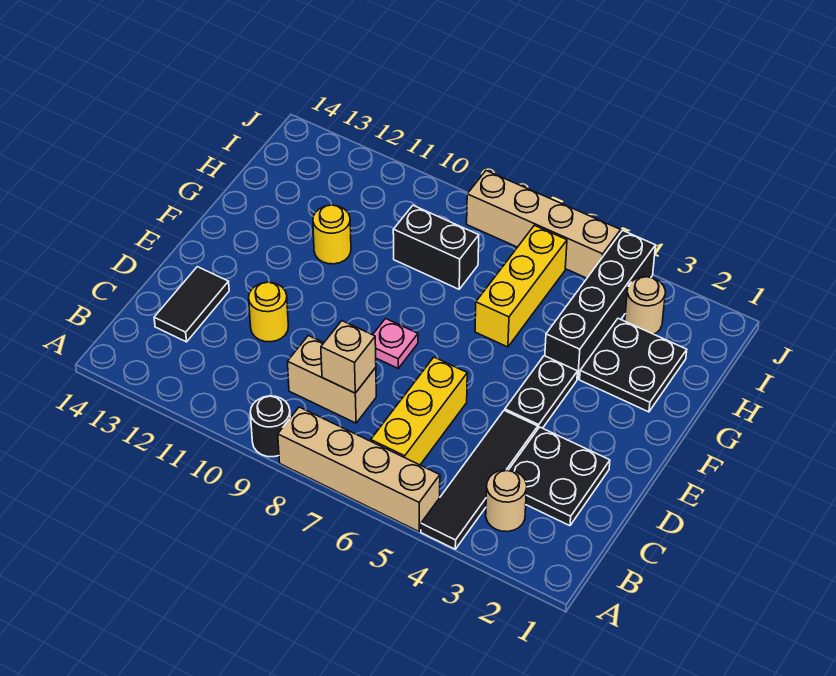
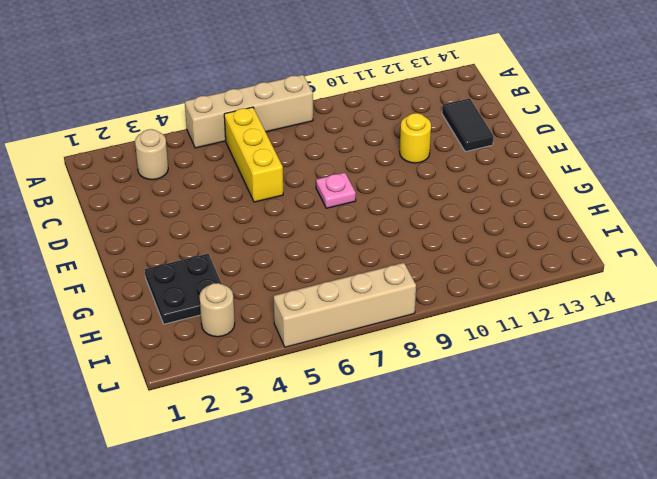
none -> black 1x4 tile [421,410,538,549]
none -> black 1x1 round brick [250,396,290,457]
none -> black 2x2 plate [509,427,610,526]

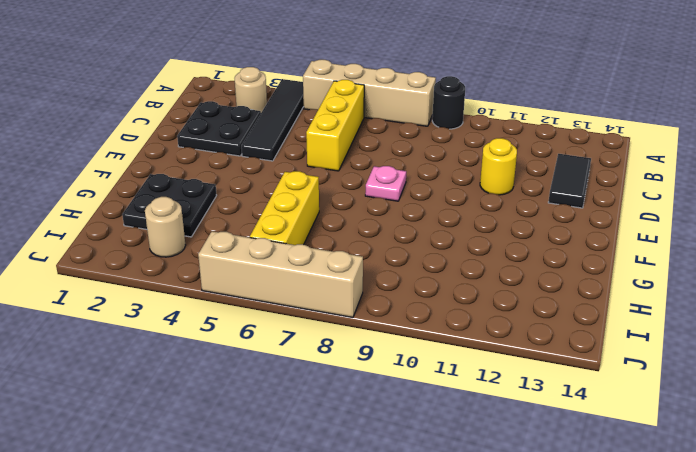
none -> tan 1x2 brick [287,335,376,423]
none -> black 1x2 plate [505,356,578,428]
none -> black 1x4 brick [545,230,656,379]

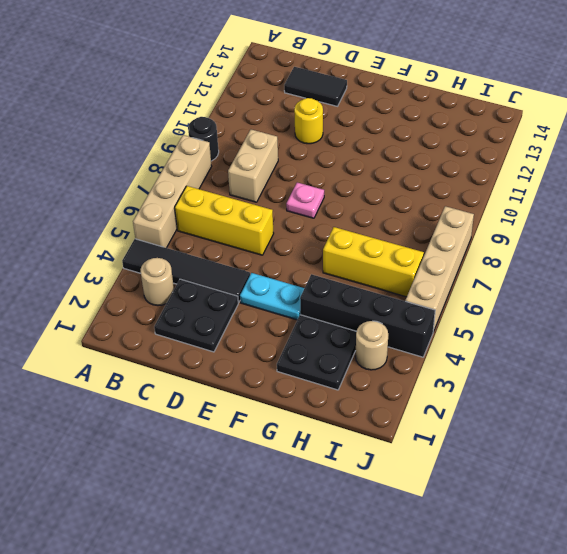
cyan 1x2 plate [240,273,304,320] -> black 1x2 plate [505,356,578,428]
none -> yellow 1x1 round brick [313,205,351,264]
none -> black 1x2 brick [393,205,479,289]
none -> tan 1x1 brick [321,321,376,393]

